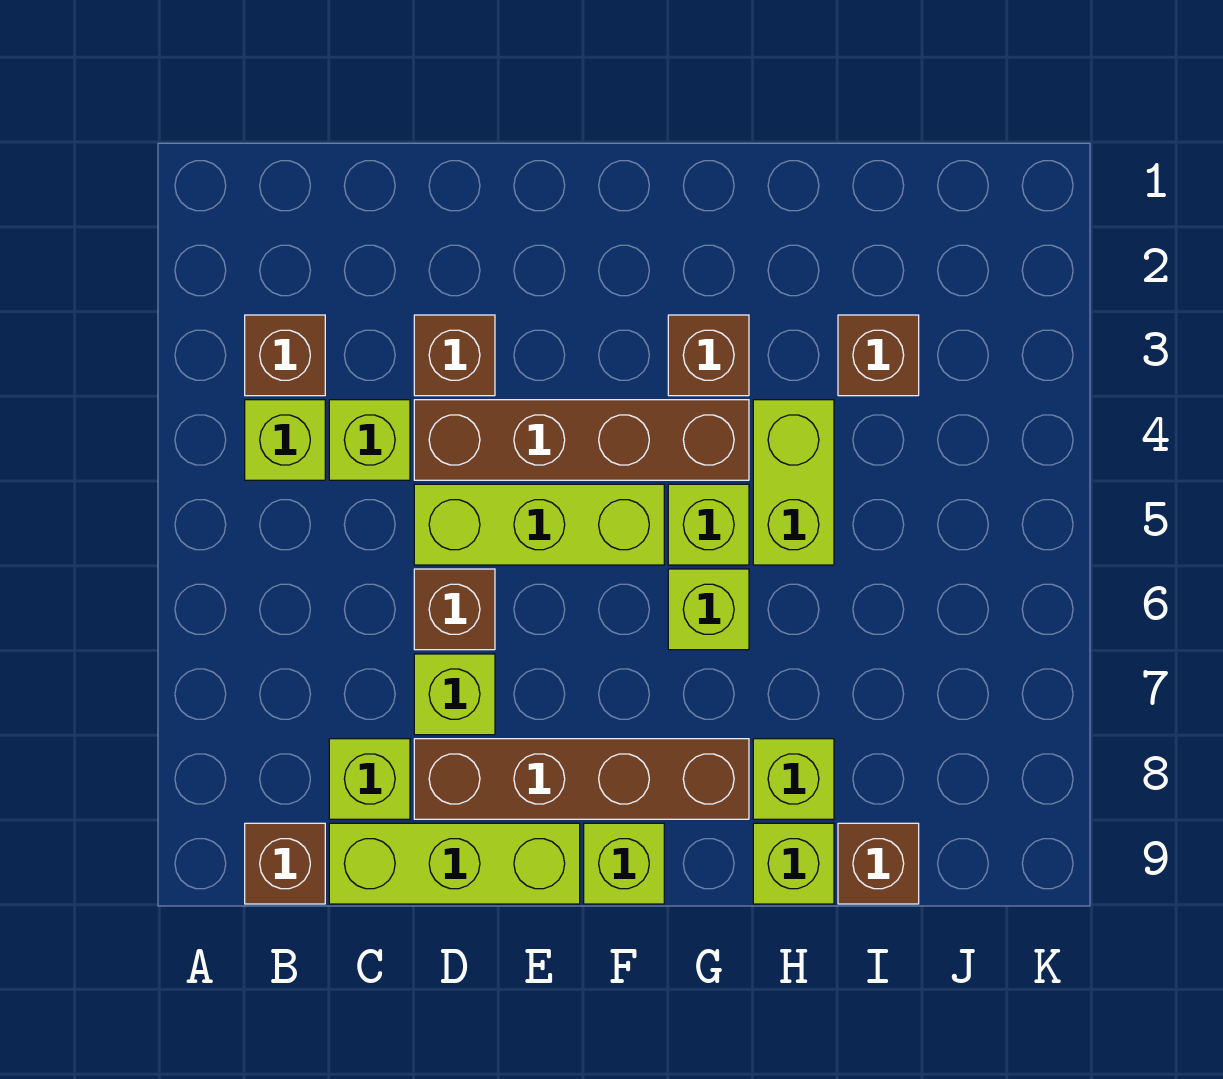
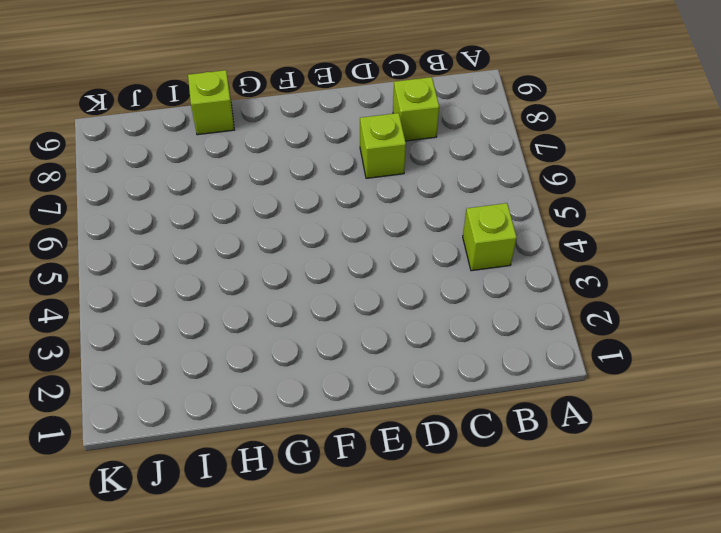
none -> brown 1x1 brick [245,315,325,396]
none -> brown 1x1 brick [245,823,325,904]
none -> lime 1x1 brick [329,400,410,480]

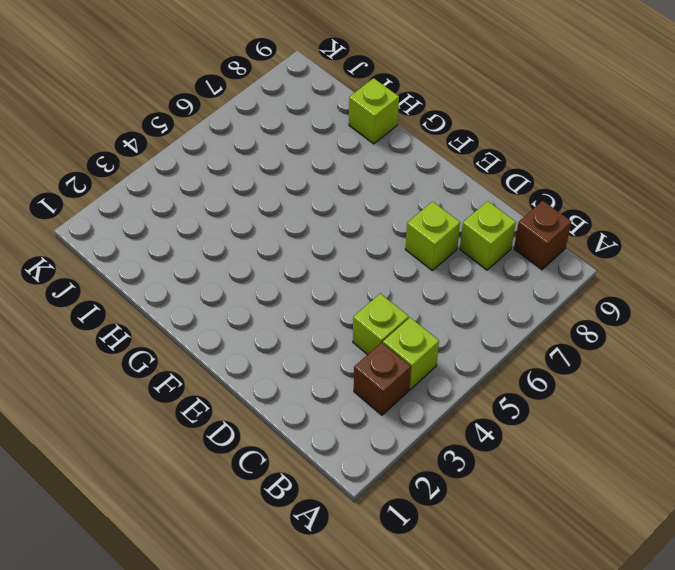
none -> lime 1x3 brick [329,823,580,904]
none -> brown 1x1 brick [414,315,495,396]
none -> brown 1x4 brick [414,400,749,480]

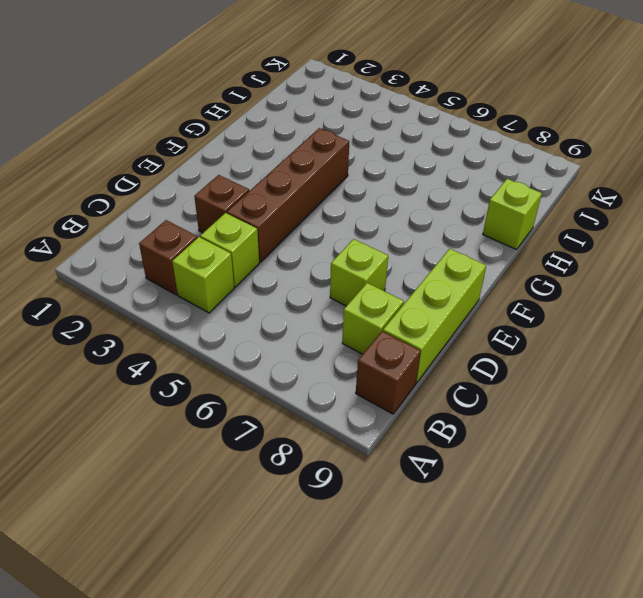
none -> lime 1x3 brick [414,484,664,565]
none -> brown 1x1 brick [414,569,495,650]
none -> brown 1x4 brick [414,739,749,819]

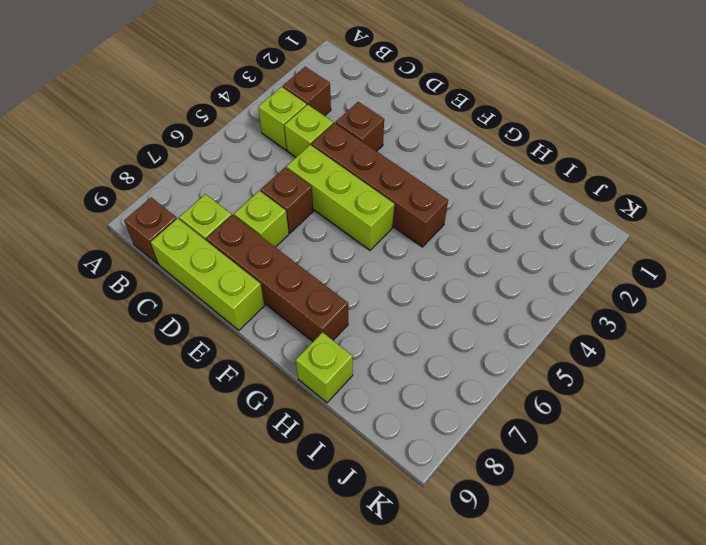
none -> lime 1x1 brick [584,823,664,904]
none -> brown 1x1 brick [668,315,749,396]
none -> lime 1x1 brick [668,484,749,565]

